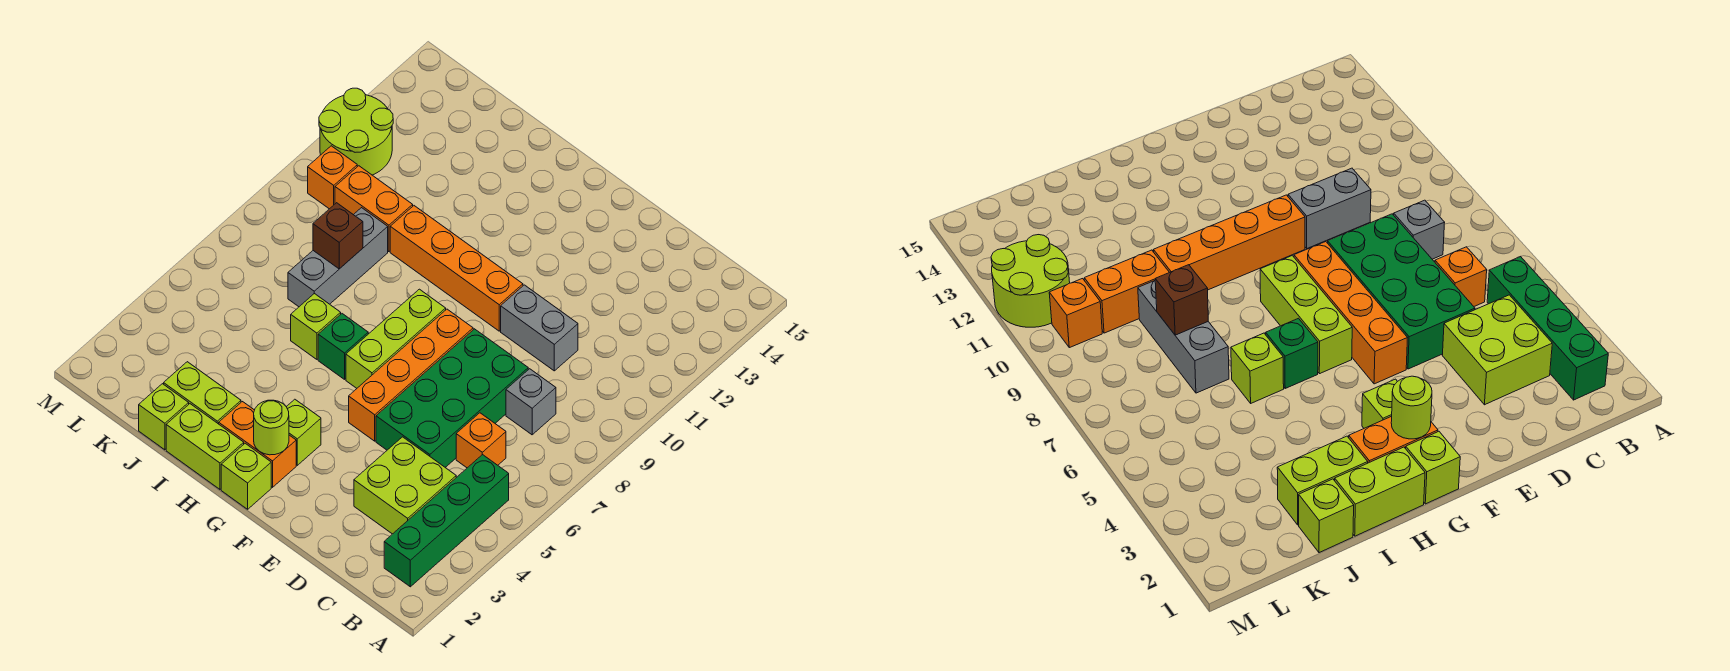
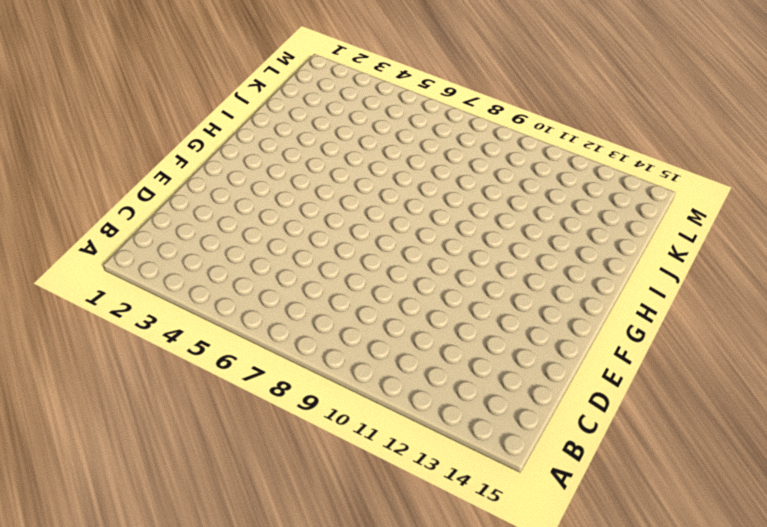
none -> green 1x4 brick [384,455,509,587]
none -> lime 2x2 brick [354,437,456,534]
none -> orange 1x1 brick [456,413,506,468]

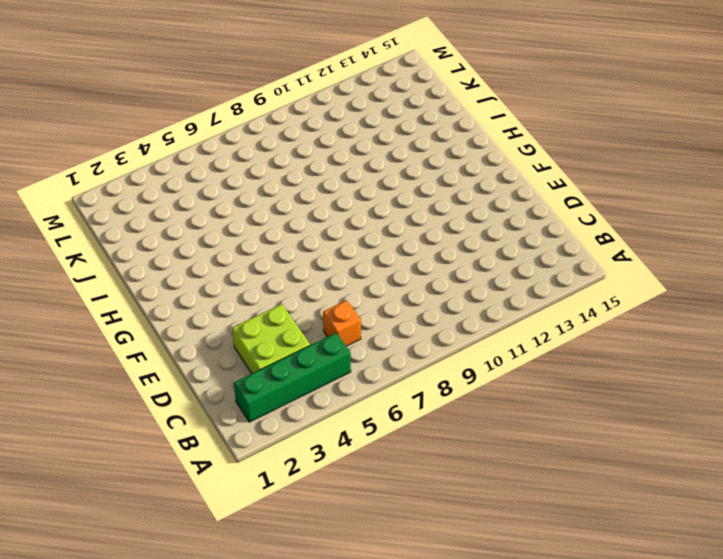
none -> grey 1x1 brick [506,369,556,435]
none -> green 2x4 brick [376,329,528,467]
none -> grey 1x2 brick [501,285,578,371]

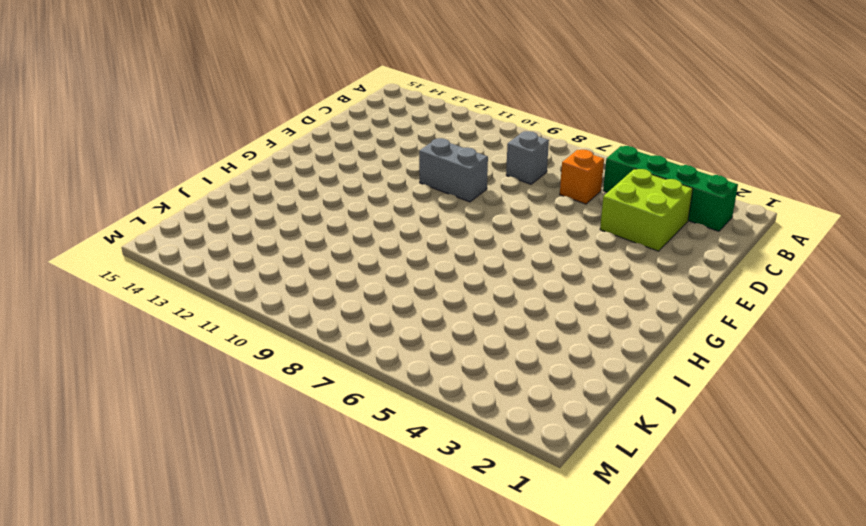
grey 1x2 brick [419,138,488,202] -> grey 1x2 brick turned to [501,285,578,371]
none -> green 2x4 brick [376,329,528,467]
none -> orange 1x4 brick [349,309,473,441]
none -> orange 1x4 brick [390,206,523,331]

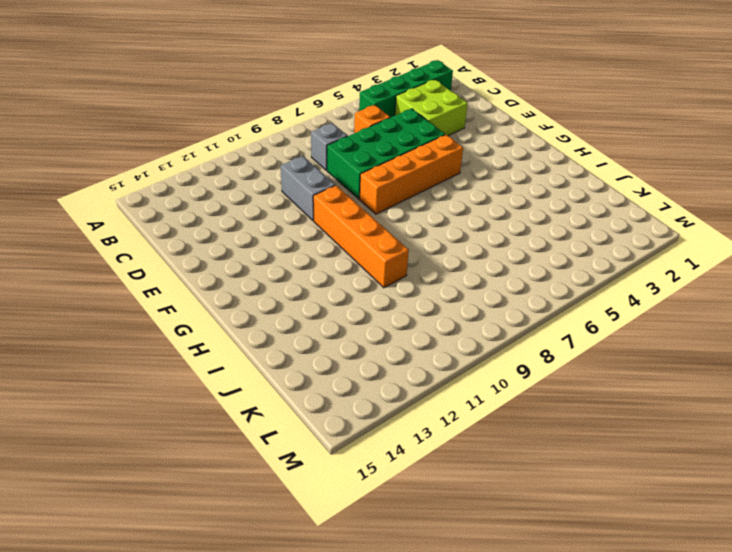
none -> lime 1x1 brick [221,443,271,509]
none -> orange 1x2 brick [219,402,296,487]
none -> lime 1x1 brick [287,399,321,465]

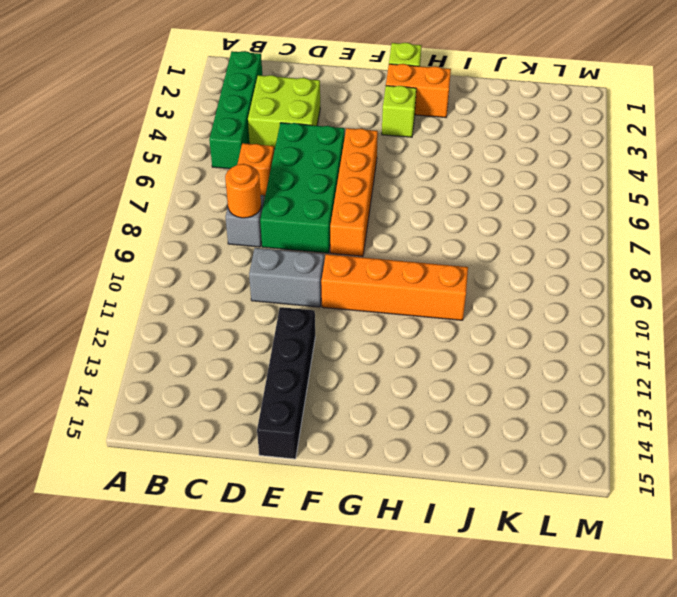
orange 1x1 round brick [225,164,261,218] -> none
black 1x4 brick [257,307,315,459] -> none
none -> lime 1x3 brick [346,289,446,388]
none -> lime 1x2 brick [166,404,244,489]
none -> green 1x1 brick [318,314,368,379]

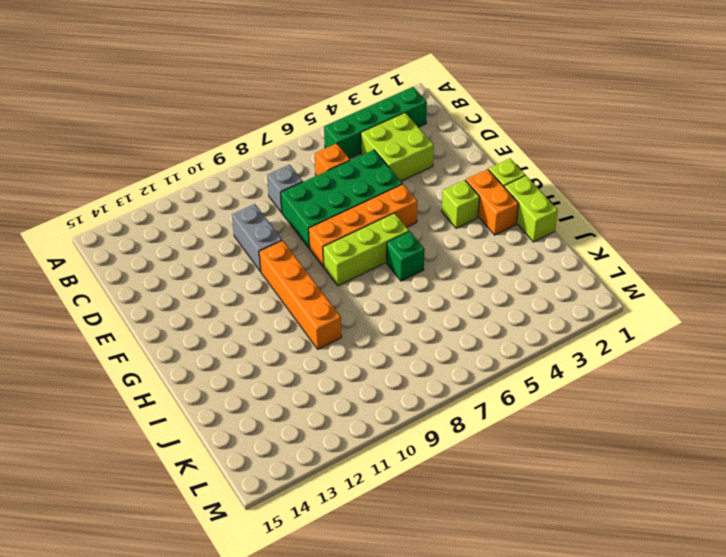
none -> lime 1x2 brick [164,362,241,424]
none -> lime 1x1 brick [291,293,341,359]
none -> lime 1x1 brick [139,384,189,450]

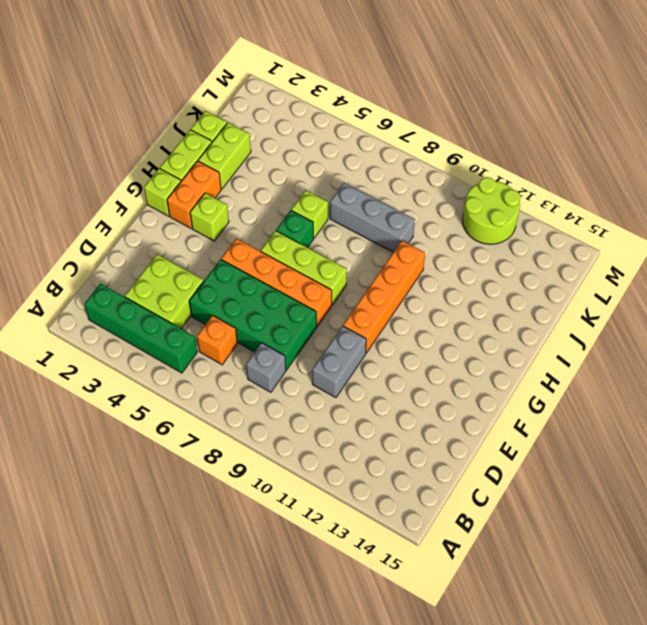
none -> orange 1x2 brick [335,166,413,252]
none -> orange 1x1 brick [308,146,357,209]
none -> lime 1x1 round brick [254,400,289,455]

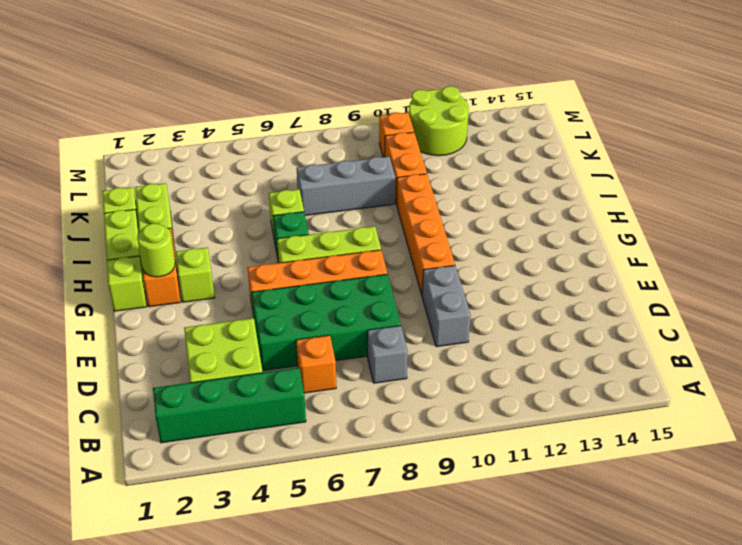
none -> brown 1x1 brick [313,203,363,269]

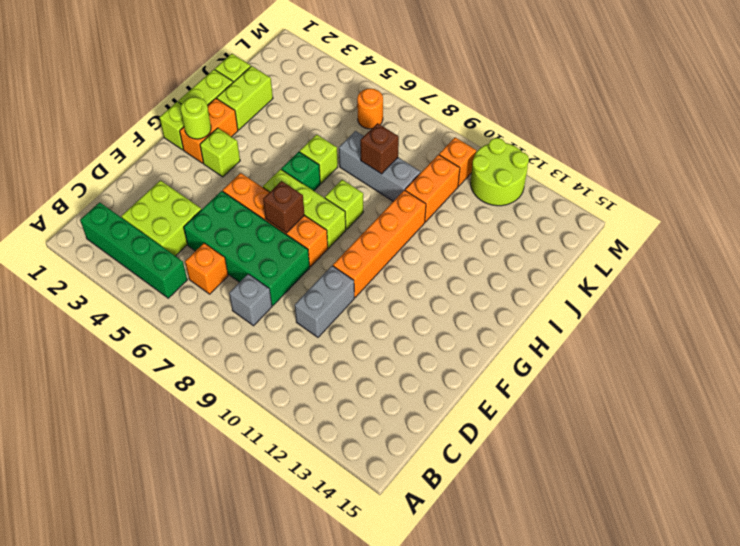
brown 1x1 brick [263,181,304,233] -> none
lime 1x1 brick [325,180,363,229] -> none
orange 1x1 round brick [357,88,383,129] -> none

